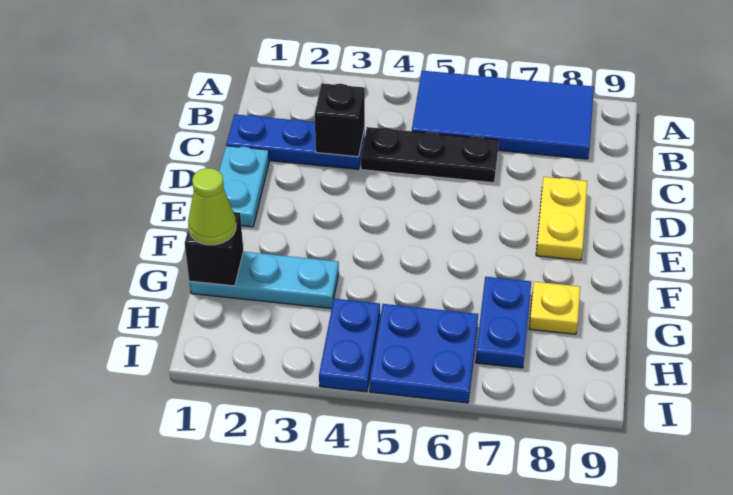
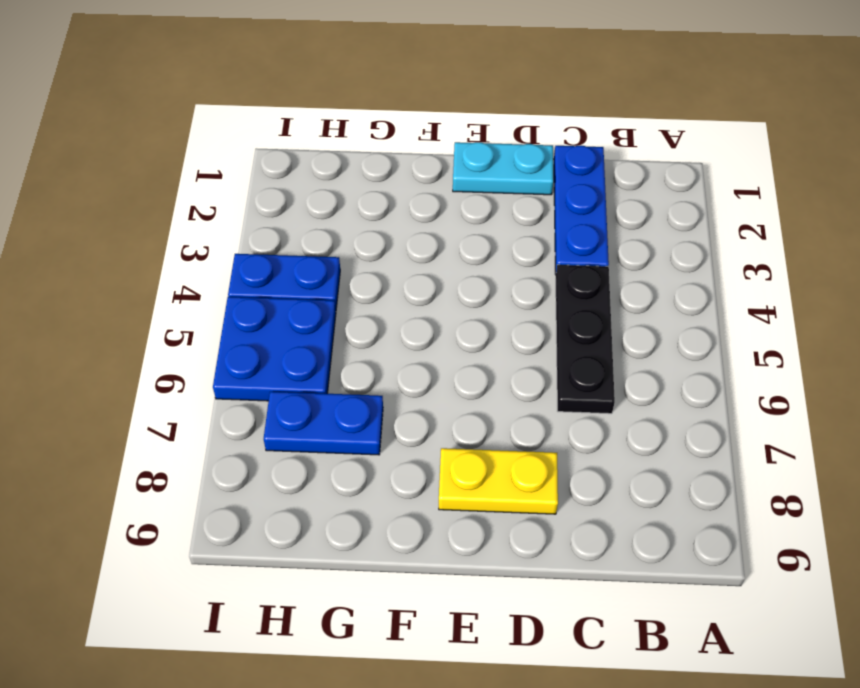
none -> blue 2x4 tile [412,71,594,159]
none -> cyan 1x3 plate [189,252,339,309]
none -> yellow 1x1 plate [529,282,580,334]

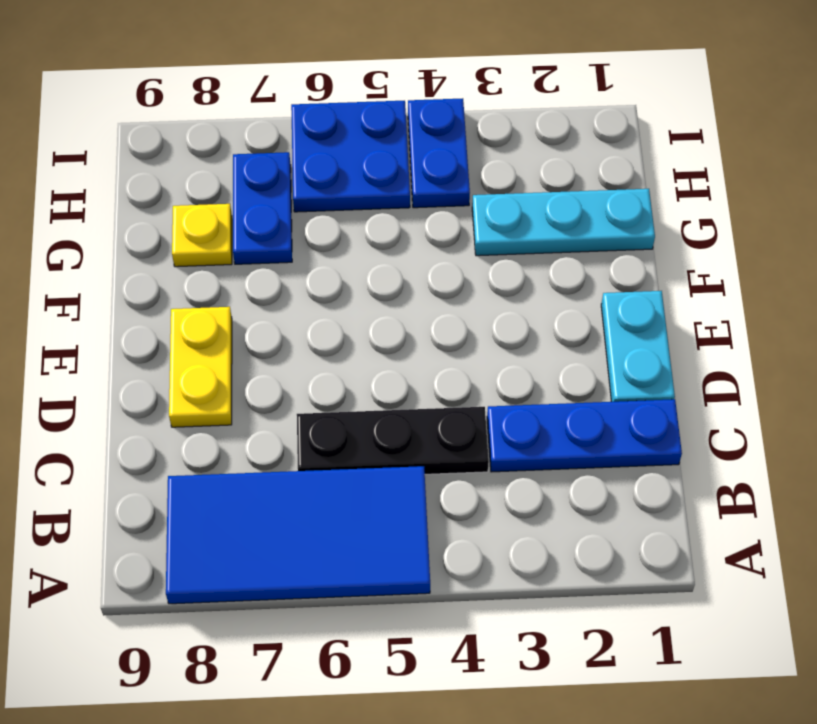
none -> black 1x1 brick [315,83,365,157]
none -> black 1x1 brick [185,212,243,286]
none -> lime 1x1 cone [188,168,236,245]

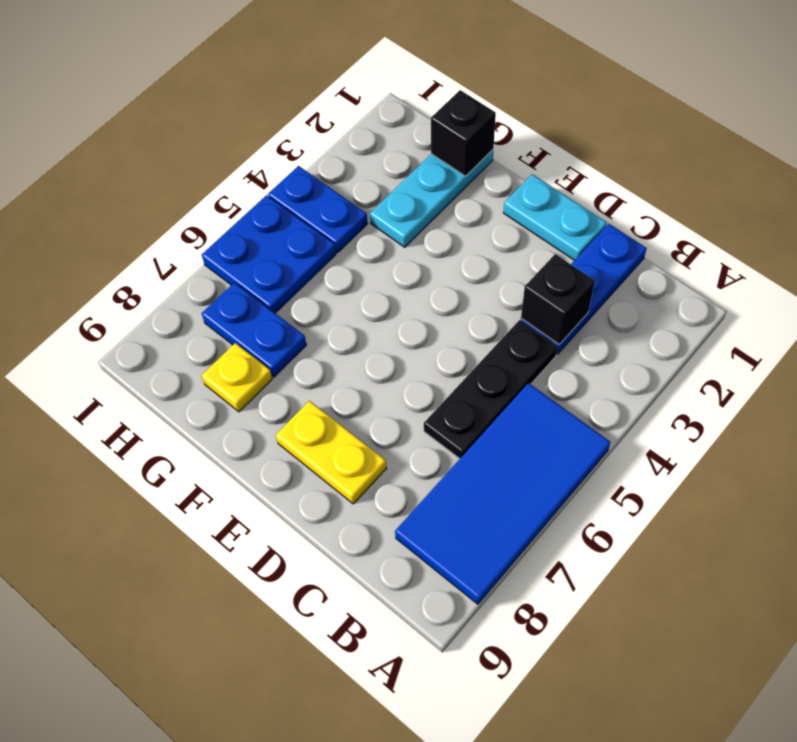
none -> lime 1x1 cone [188,168,236,245]

